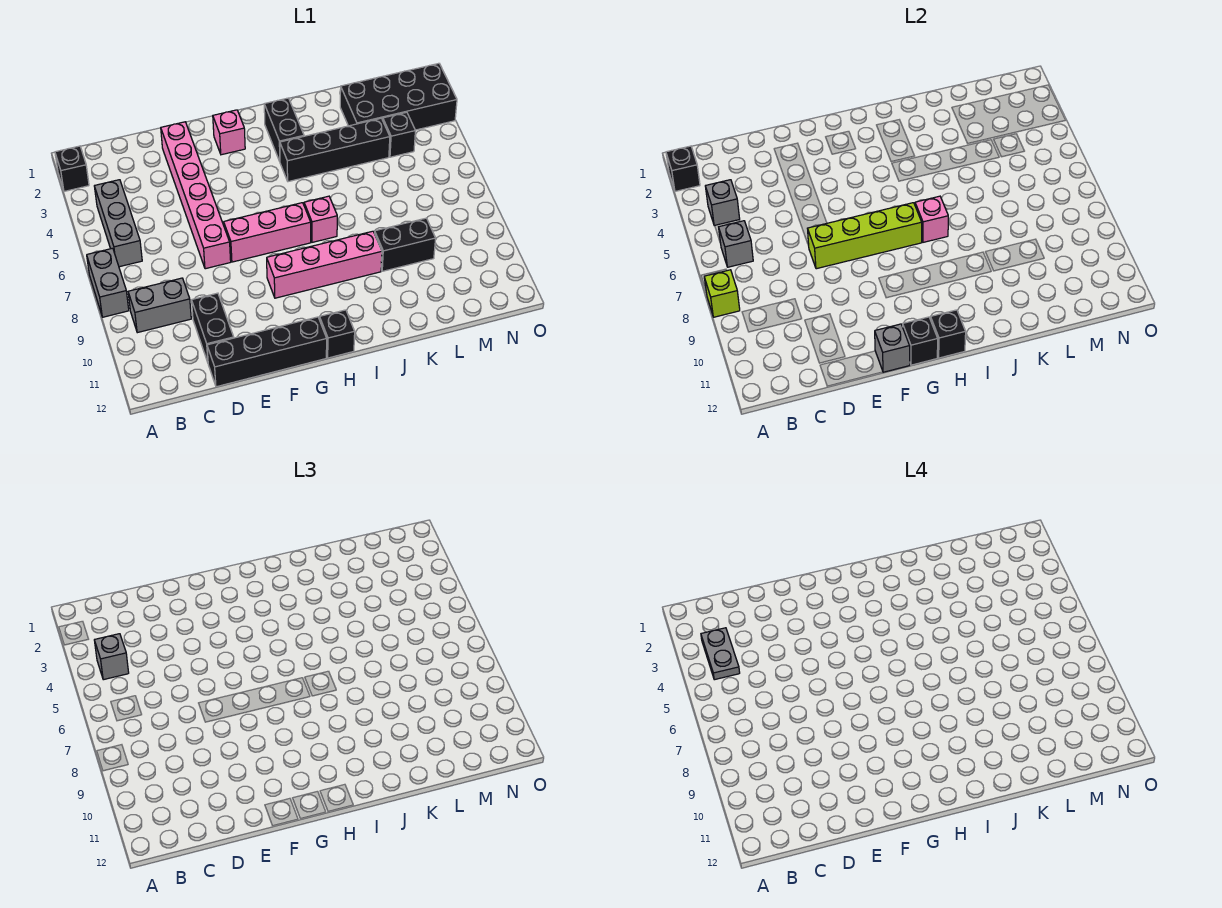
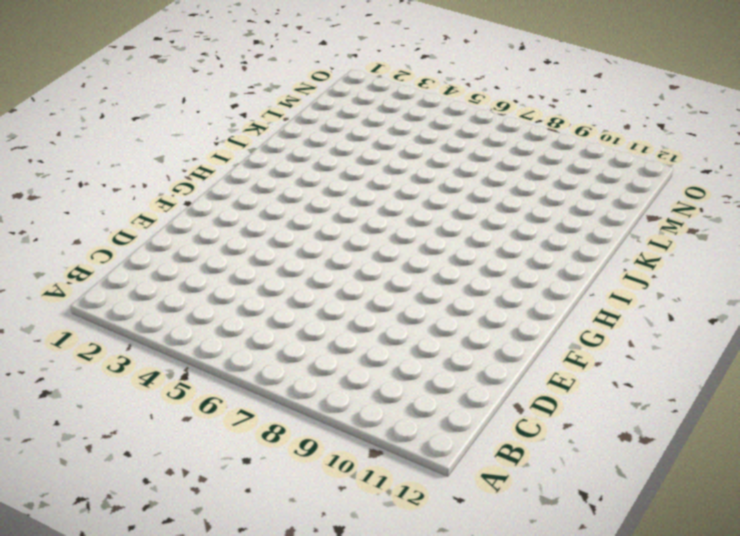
none -> black 1x1 brick [55,146,89,191]
none -> grey 1x2 brick [87,248,129,317]
none -> grey 1x3 brick [94,180,142,267]

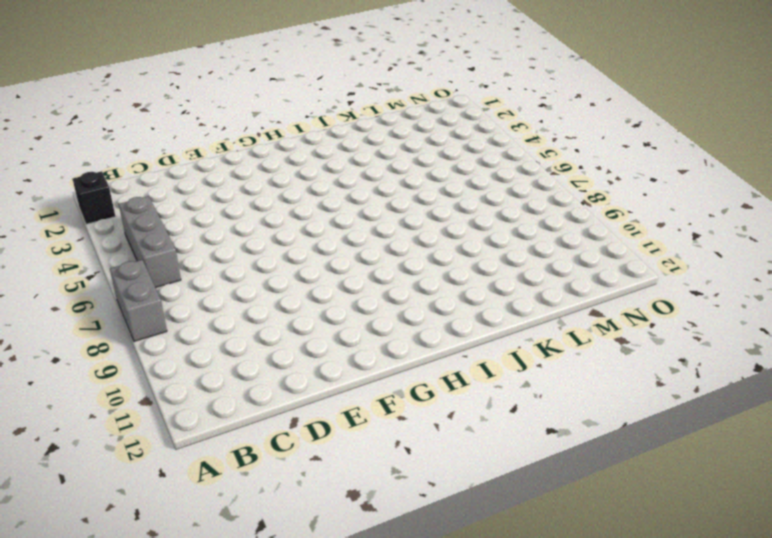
none -> grey 1x2 brick [128,278,191,333]
none -> black 1x2 brick [192,293,234,362]
none -> black 1x4 brick [207,317,327,387]

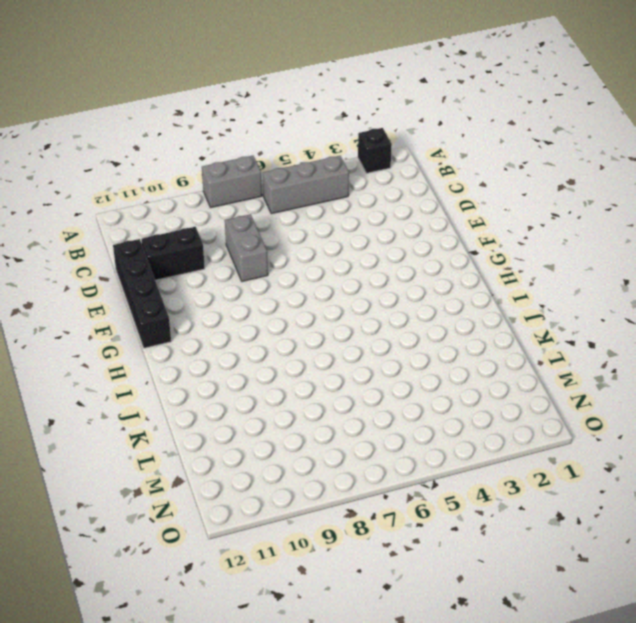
grey 1x2 brick [225,214,268,281] -> grey 1x2 brick moved to [128,278,191,333]
none -> pink 1x6 brick [161,122,231,269]
none -> pink 1x3 brick [224,203,311,262]
none -> pink 1x1 brick [213,110,245,155]

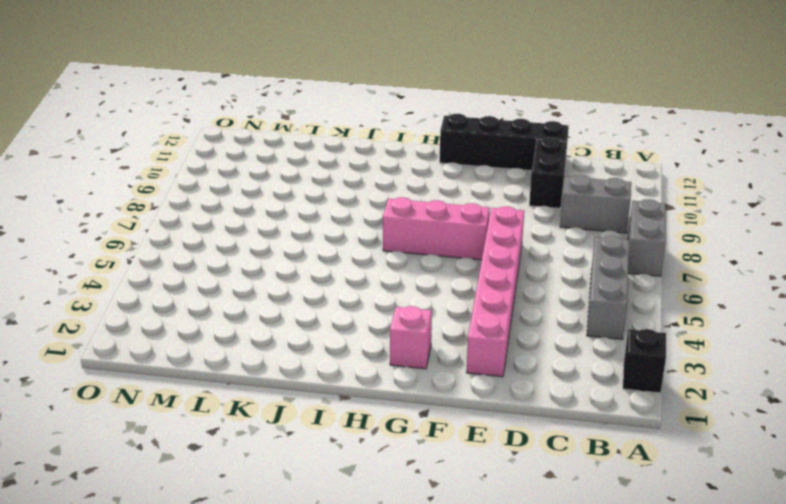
none -> pink 1x4 brick [267,231,382,298]
none -> black 1x1 brick [320,310,355,358]
none -> black 1x2 brick [264,98,304,161]

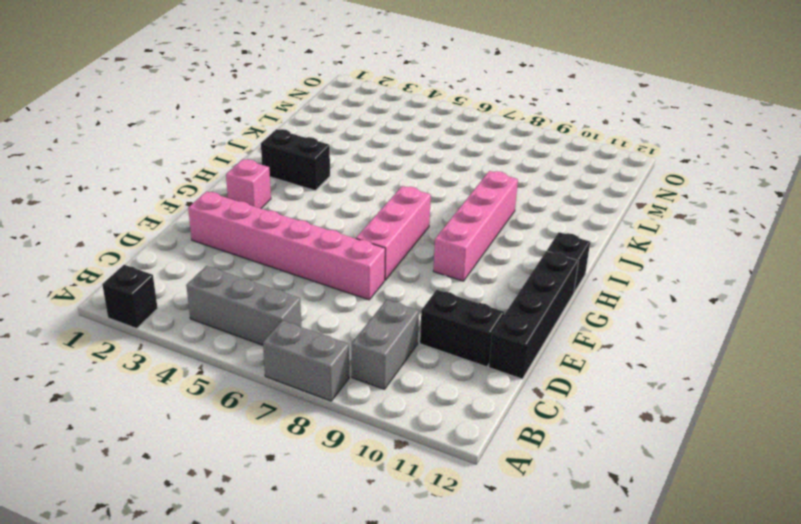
none -> black 1x4 brick [280,118,390,182]
none -> pink 1x1 brick [304,196,337,242]
none -> black 1x2 brick [375,218,436,271]

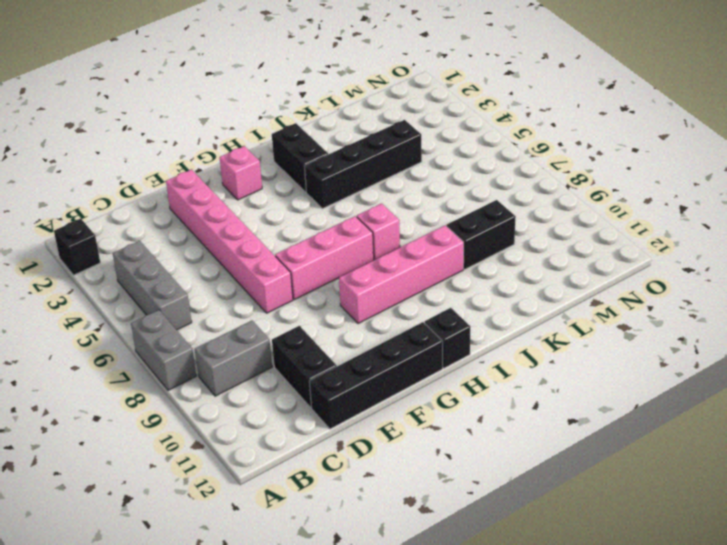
none -> black 2x4 brick [340,63,457,130]
none -> black 1x1 brick [383,112,415,157]
none -> black 1x1 brick [666,146,700,191]

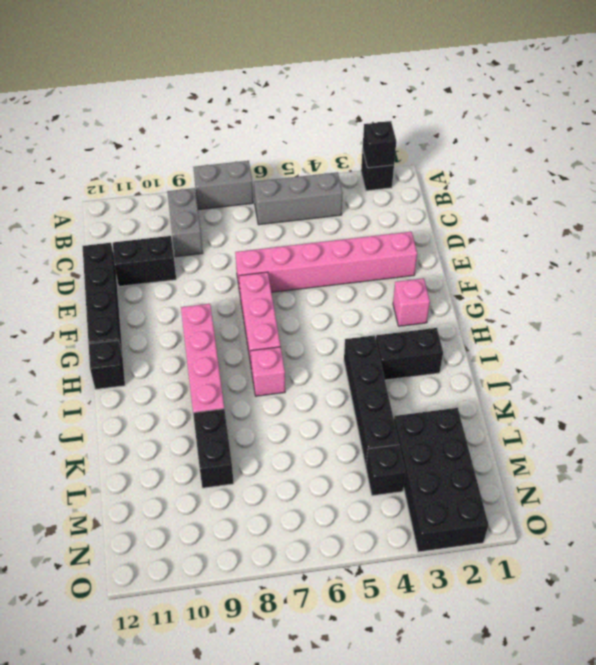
none -> lime 1x1 brick [704,270,740,317]
none -> grey 1x1 brick [705,180,740,226]
none -> grey 1x1 brick [719,221,753,267]

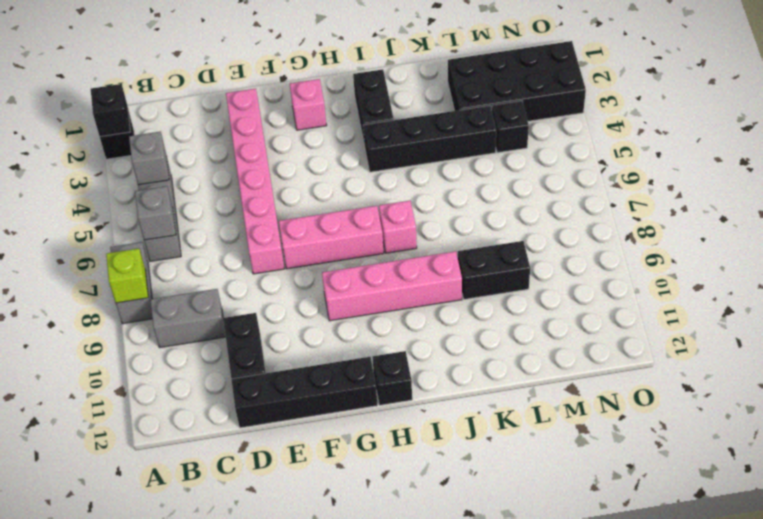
none -> lime 1x4 brick [807,203,922,269]
none -> grey 1x1 brick [875,324,910,372]
none -> black 1x1 brick [903,317,938,365]

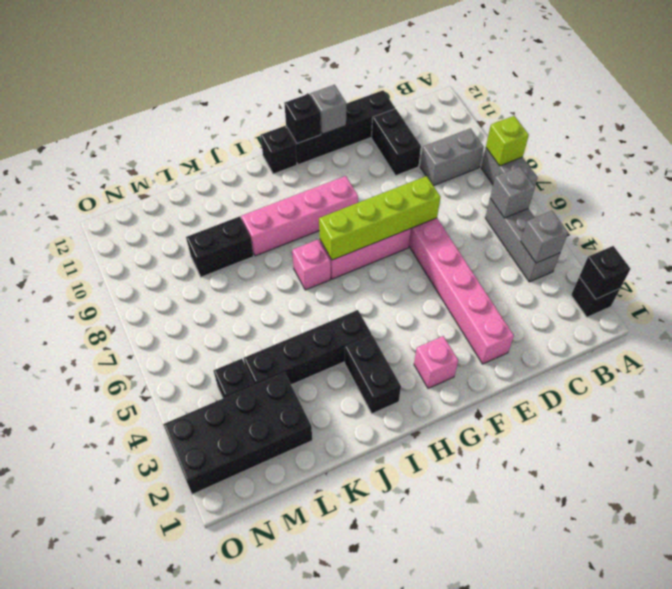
none -> black 1x1 brick [931,310,966,358]
none -> pink 1x1 brick [915,196,948,242]
none -> grey 1x1 brick [94,634,129,680]

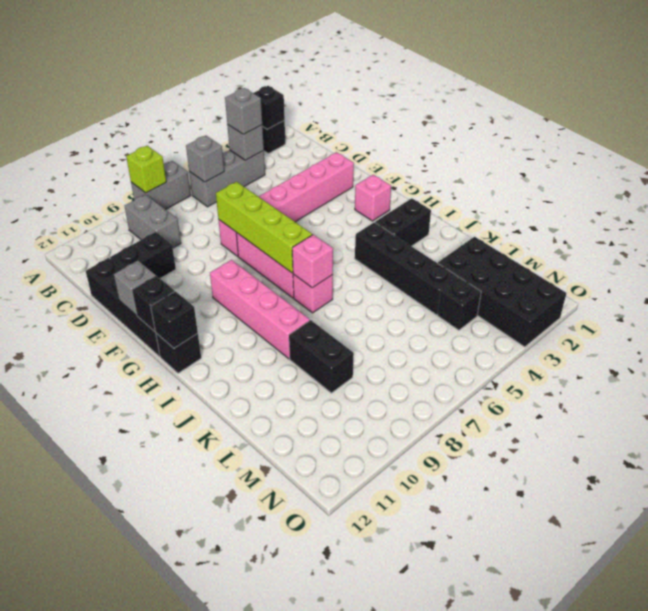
none -> grey 1x2 plate [701,628,740,680]

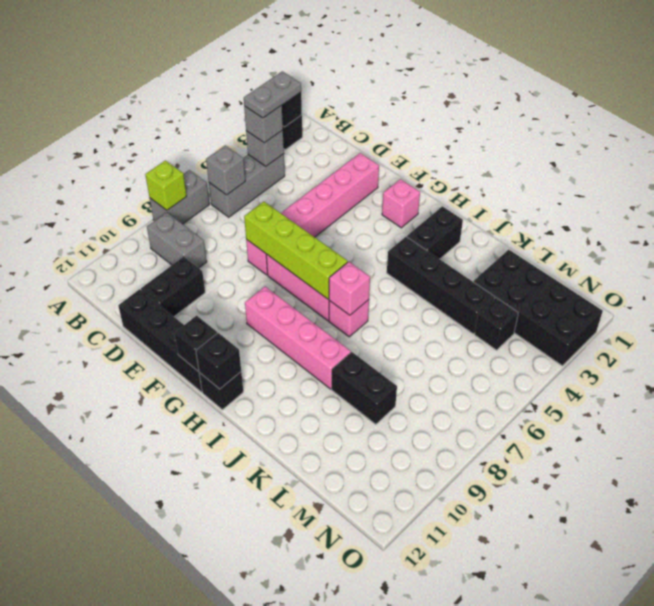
none -> grey 1x1 brick [875,324,910,372]

